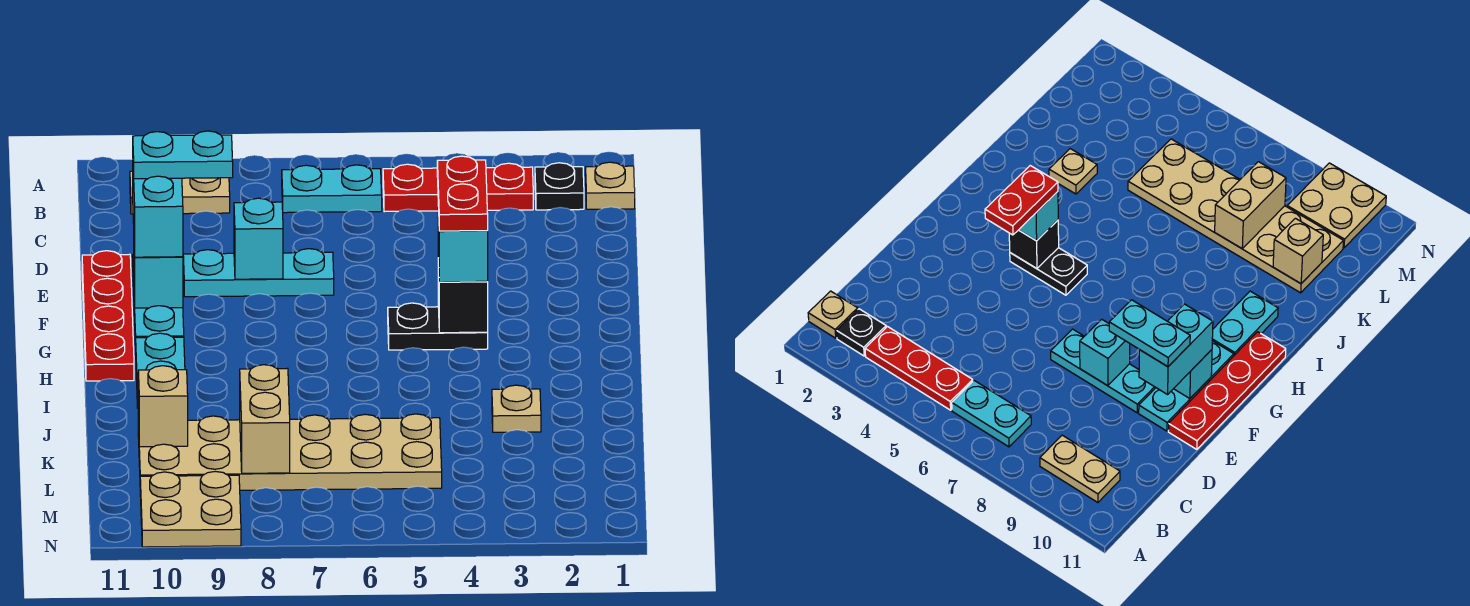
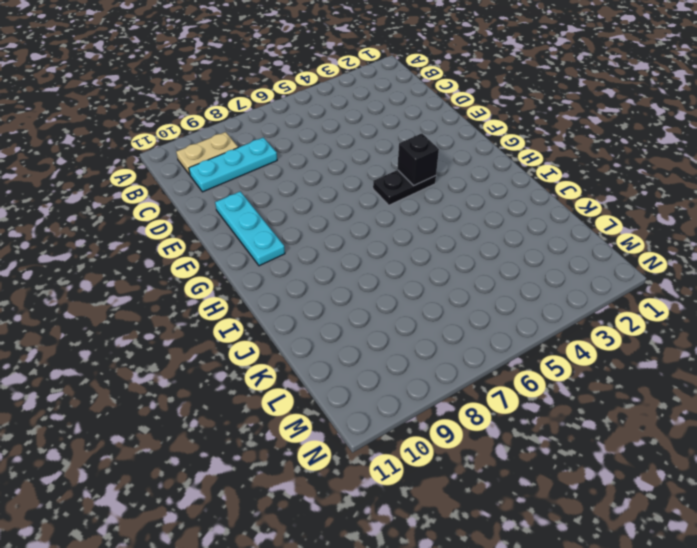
cyan 1x3 plate [189,137,277,192] -> cyan 1x3 plate moved to [183,249,334,297]
none -> tan 1x1 plate [586,162,635,209]
none -> black 1x1 plate [535,163,584,210]
none -> red 1x3 plate [383,163,533,212]

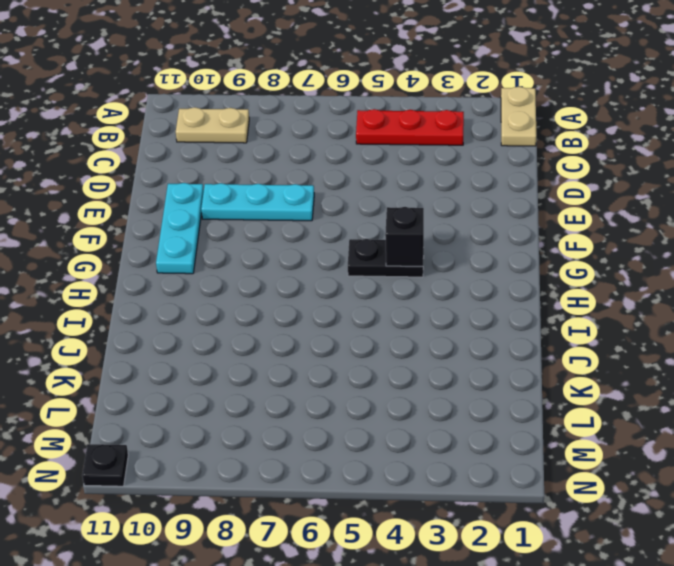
tan 1x2 plate [501,87,536,146] -> tan 1x1 plate [586,162,635,209]
black 1x1 plate [82,444,128,486] -> black 1x1 plate moved to [535,163,584,210]
none -> cyan 1x2 plate [282,165,382,213]
none -> red 1x4 plate [82,251,134,381]
none -> cyan 1x2 plate [136,333,185,408]

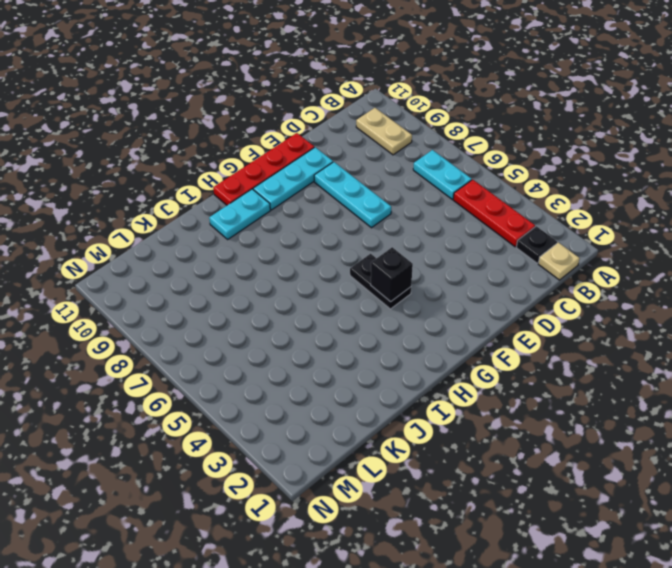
none -> tan 1x1 plate [492,385,541,432]
none -> tan 2x6 plate [138,414,442,490]
none -> tan 2x2 plate [140,471,241,547]

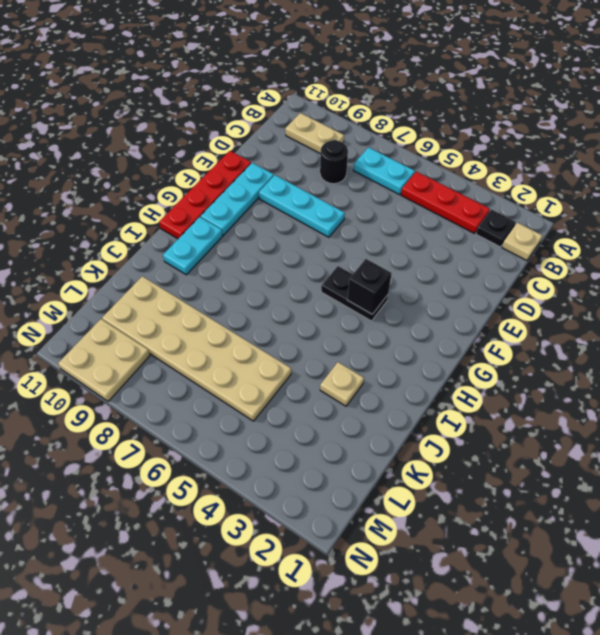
black 1x1 round brick [320,140,348,184] -> none
none -> cyan 1x1 brick [234,198,283,279]
none -> cyan 1x1 brick [134,253,183,308]
none -> tan 1x2 brick [240,365,290,473]

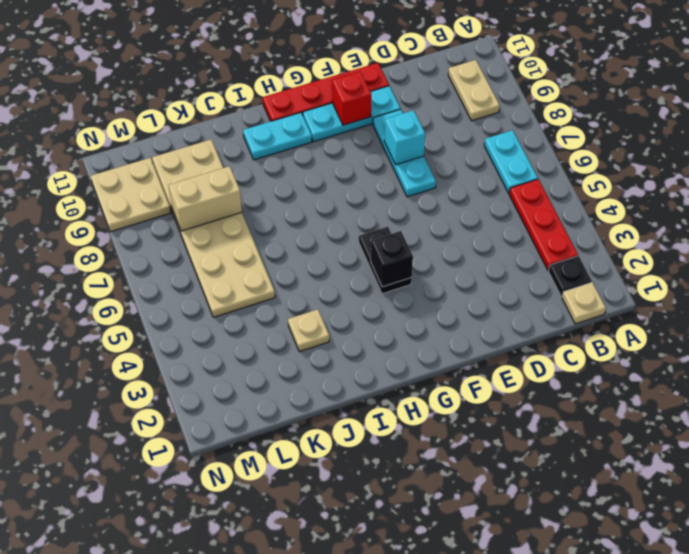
red 1x1 brick [332,71,371,125] -> cyan 1x1 brick [134,253,183,308]
none -> tan 1x1 brick [138,366,188,447]
none -> cyan 1x2 brick [133,173,183,257]
none -> cyan 1x1 brick [438,207,488,282]

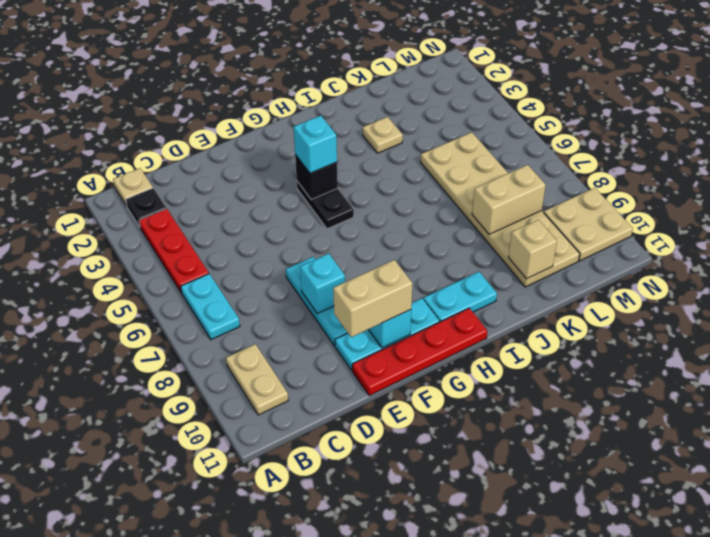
tan 1x2 brick [333,260,412,337] -> cyan 1x2 brick [133,173,183,257]
none -> cyan 1x2 plate [133,131,233,179]
none -> red 1x2 plate [437,156,488,231]

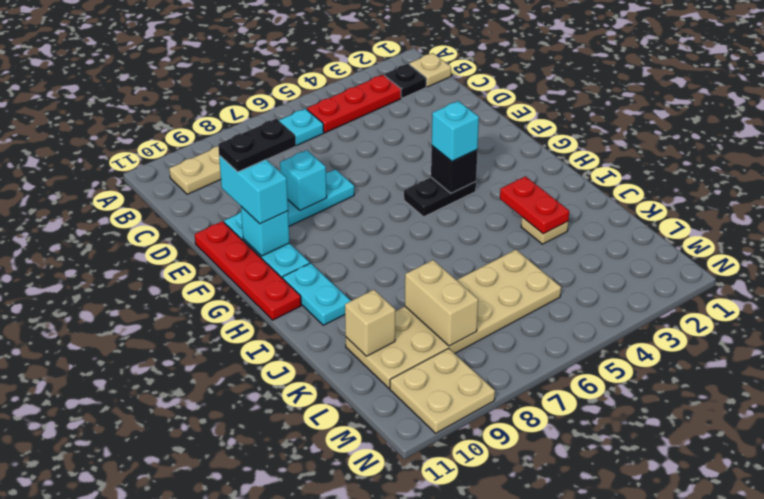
black 1x2 plate [218,119,296,172] -> cyan 1x2 plate [133,131,233,179]
red 1x2 plate [500,176,569,234] -> red 1x2 plate moved to [437,156,488,231]

